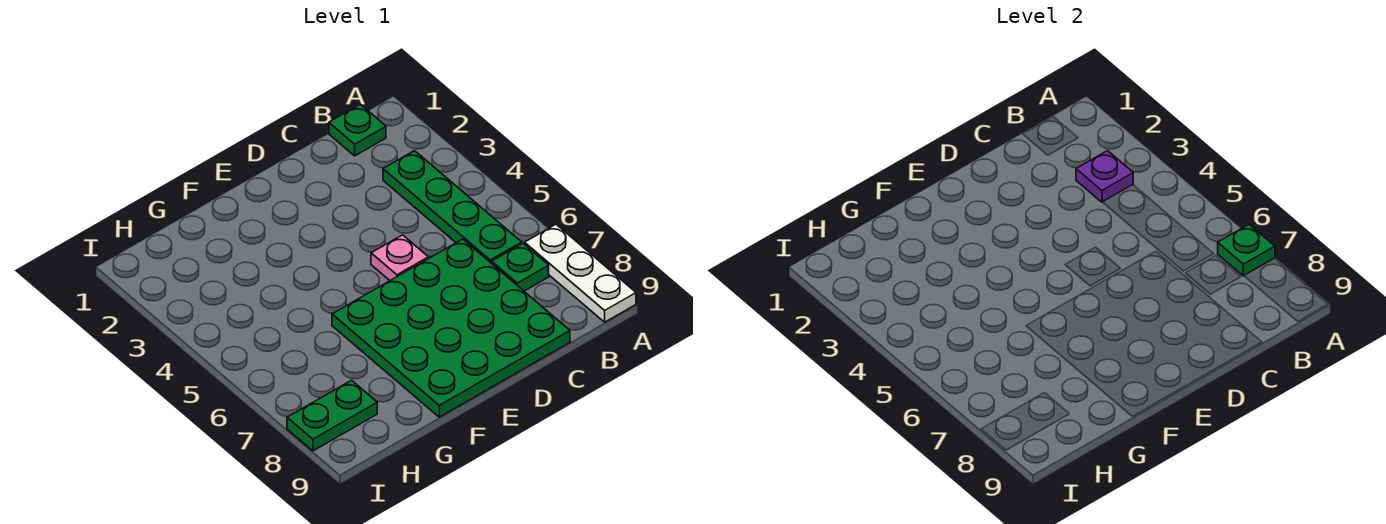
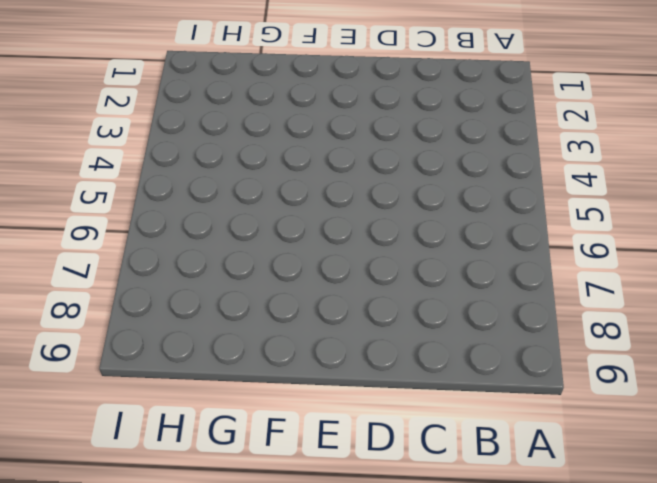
none -> white 1x3 plate [525,225,636,322]
none -> green 1x1 plate [329,104,386,156]

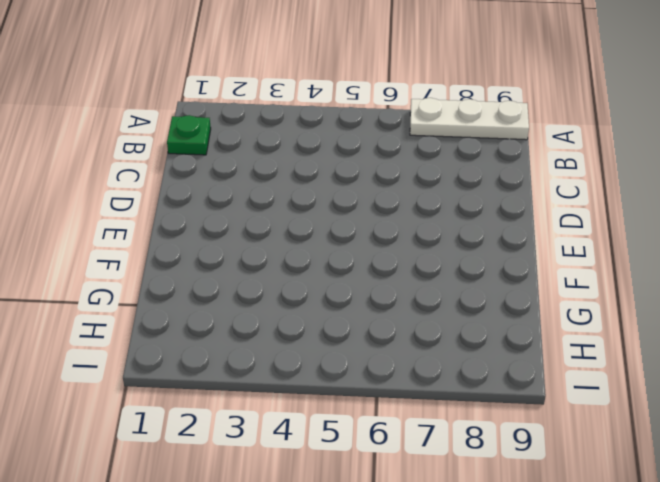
none -> green 1x4 plate [383,151,522,263]
none -> green 1x1 plate [492,243,549,291]

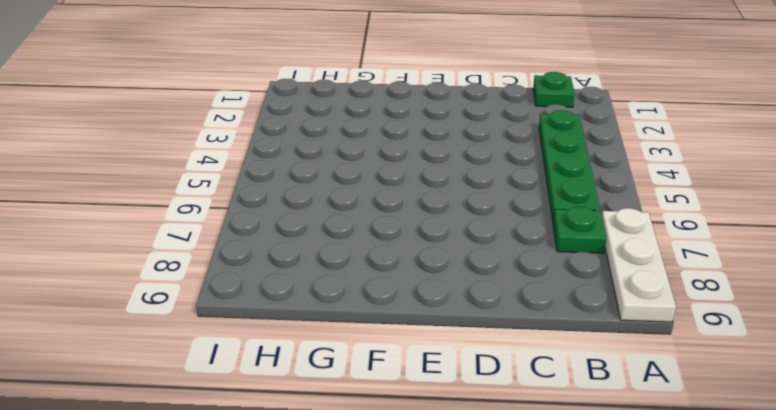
none -> green 4x4 plate [332,239,570,417]
none -> pink 1x1 plate [371,235,428,280]

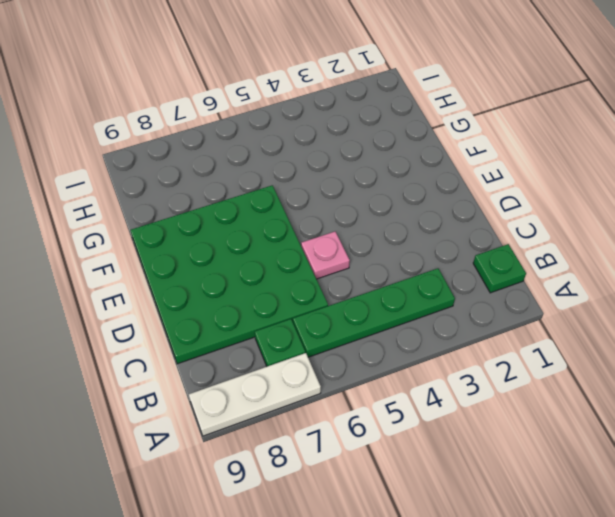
none -> green 1x2 plate [287,380,377,451]
none -> green 1x1 plate [1218,225,1275,276]

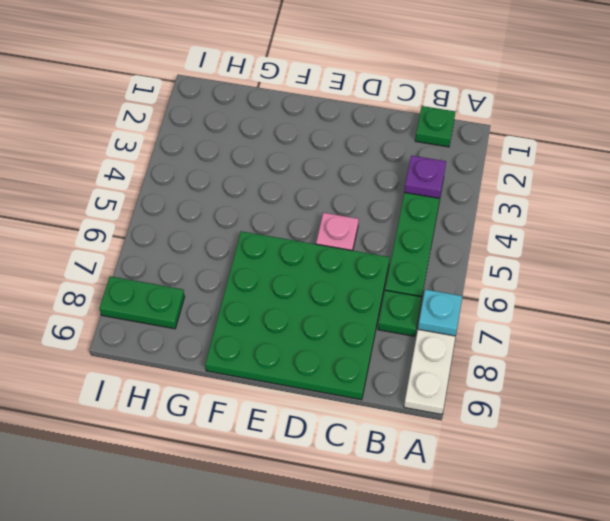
cyan 1x1 plate [418,290,462,336] -> green 1x1 plate [1218,225,1275,276]

